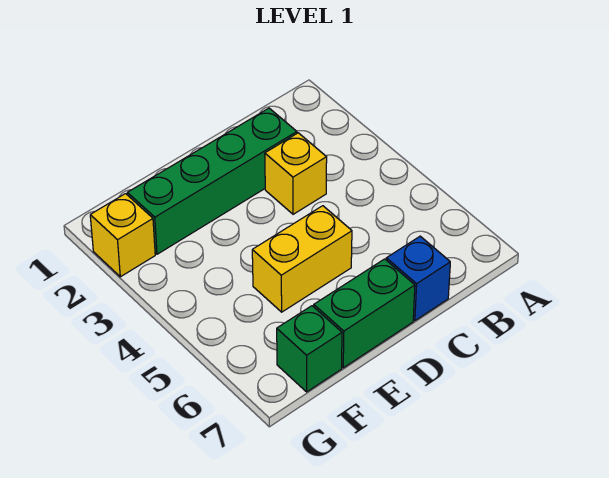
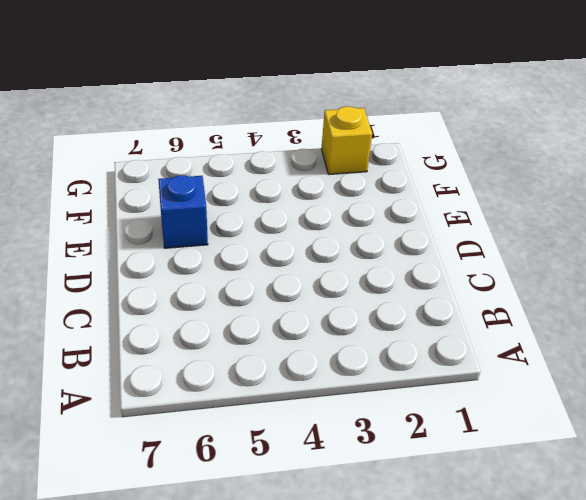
blue 1x1 brick [158,175,208,248] -> blue 1x1 brick moved to [386,236,450,321]
none -> green 1x4 brick [127,108,297,254]
none -> yellow 1x1 brick [265,133,327,214]

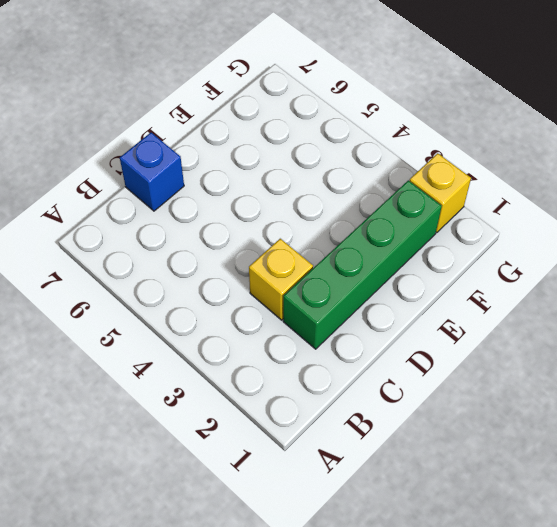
none -> yellow 1x2 brick [252,206,352,312]
none -> green 1x2 brick [314,259,415,368]

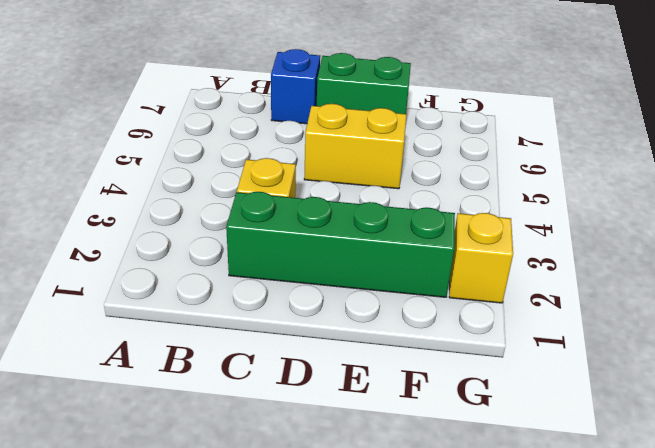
none -> green 1x1 brick [277,306,342,392]

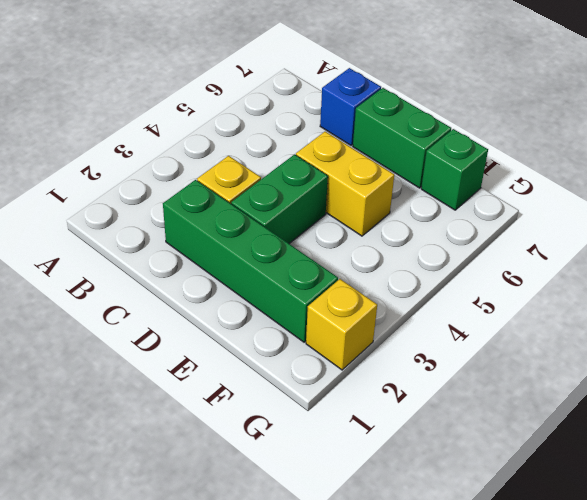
green 1x2 brick [231,154,328,244] -> none

